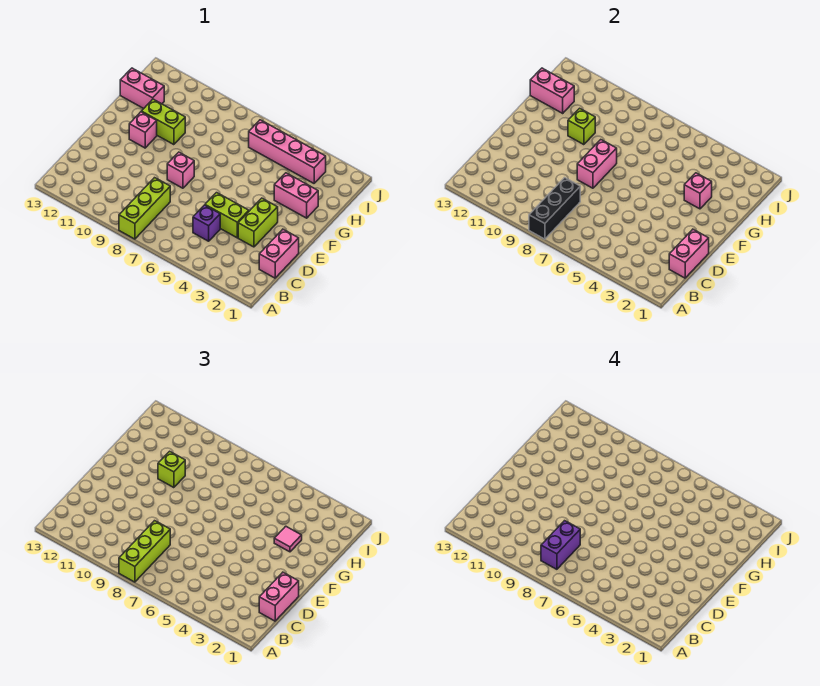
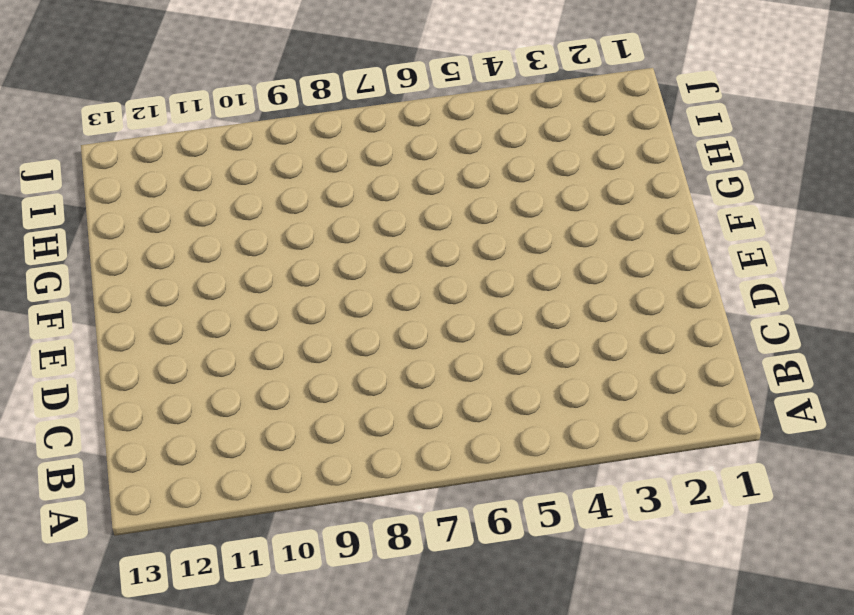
none -> lime 1x3 brick [119,178,170,239]
none -> pink 1x2 brick [259,229,299,278]
none -> purple 1x1 brick [193,205,220,241]

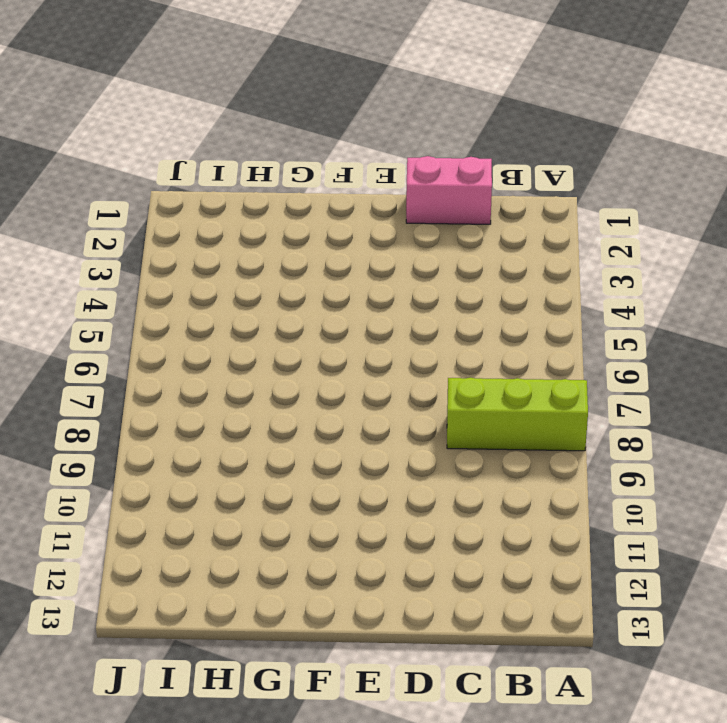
none -> purple 1x1 brick [193,205,220,241]
none -> lime 1x2 brick [238,198,278,247]
none -> lime 1x2 brick [205,193,249,238]

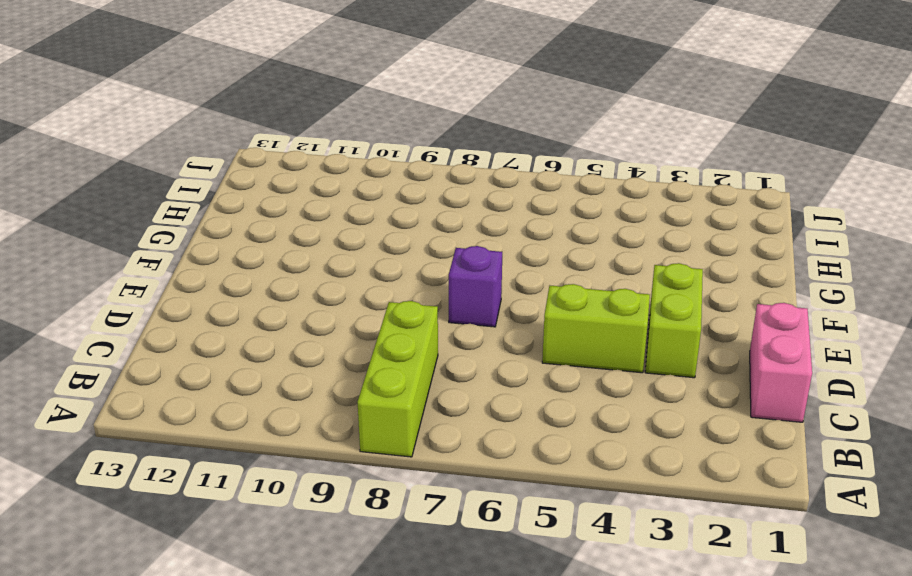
purple 1x1 brick [449,246,502,327] -> purple 1x1 brick moved to [193,205,220,241]
none -> pink 1x1 brick [167,152,194,188]
none -> pink 1x1 brick [129,112,157,148]
none -> pink 1x2 brick [274,173,318,218]

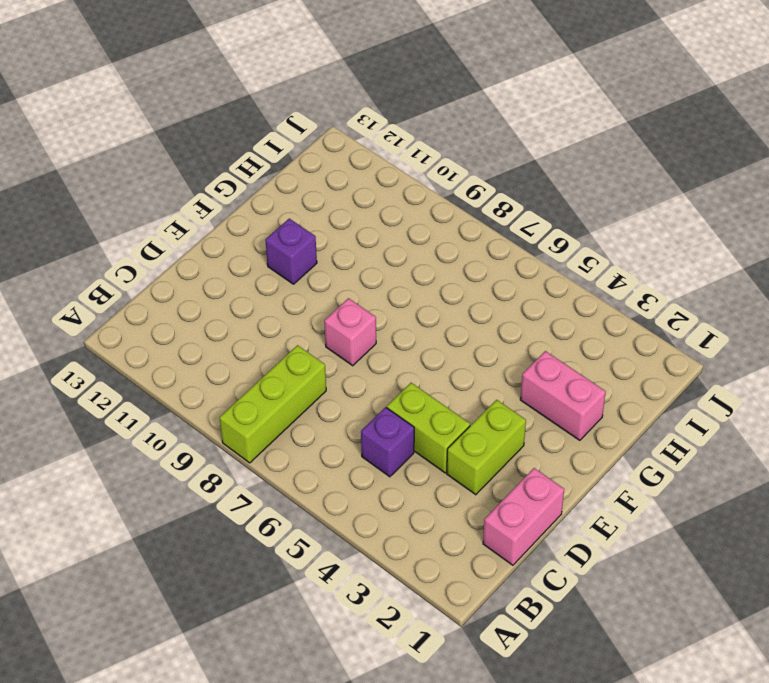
purple 1x1 brick [265,218,317,284] -> pink 1x1 brick [129,112,157,148]
none -> lime 1x2 brick [141,99,185,145]
none -> pink 1x2 brick [120,68,164,109]
none -> pink 1x4 brick [249,120,326,183]

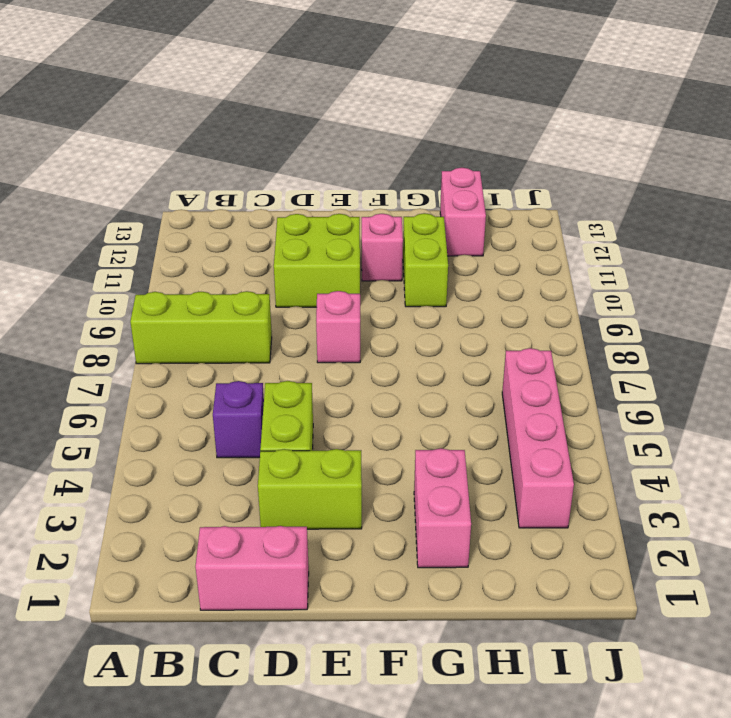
lime 2x2 brick [274,214,360,307] -> none
none -> black 1x3 brick [529,178,580,239]
none -> pink 1x2 brick [669,229,709,278]
none -> pink 1x2 brick [577,140,617,188]

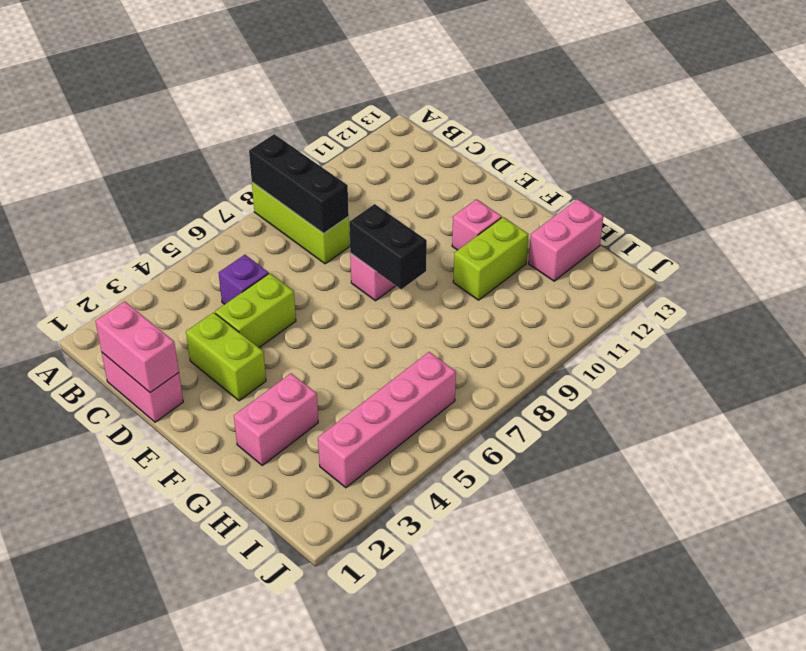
black 1x2 brick [349,204,427,289] -> pink 1x2 brick [577,140,617,188]
none -> pink 1x1 brick [684,173,712,209]
none -> lime 1x1 brick [568,108,595,145]
none -> pink 1x2 brick [530,68,574,113]

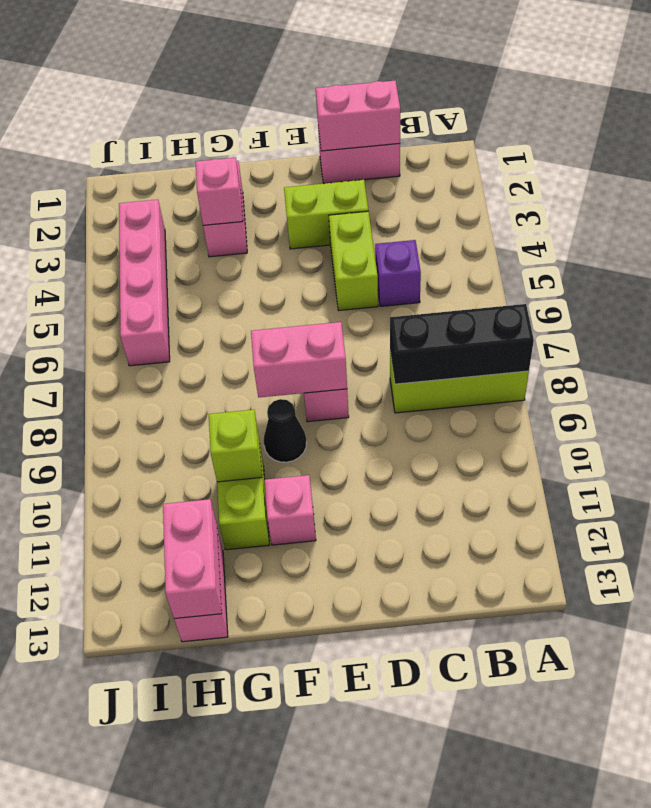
black 1x1 cone [264,399,307,462] -> none
none -> lime 1x3 brick [119,521,170,582]
none -> pink 1x2 brick [259,572,299,621]
none -> pink 1x1 tile [274,526,302,552]

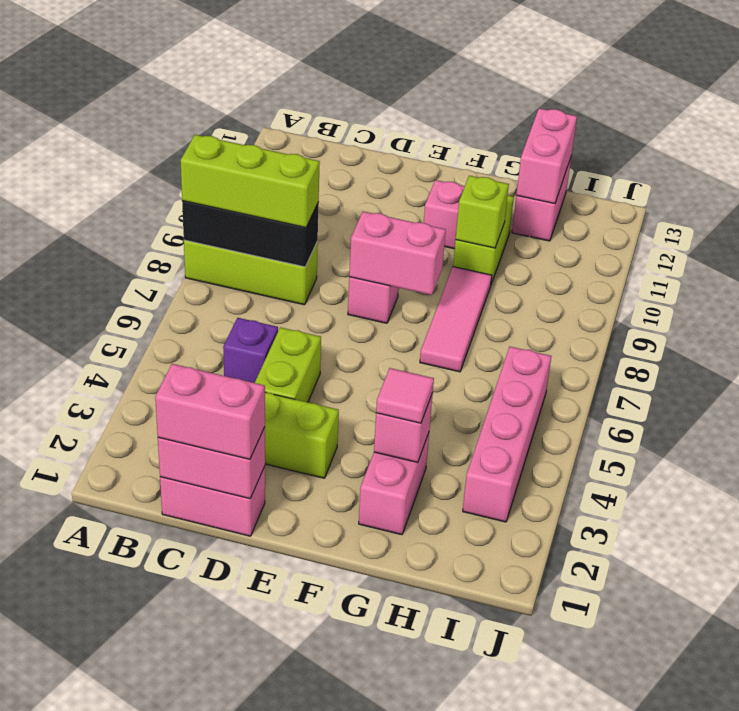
pink 1x3 tile [420,267,492,372] -> none
none -> lime 1x1 brick [158,451,185,488]
none -> purple 1x2 brick [541,521,580,569]

